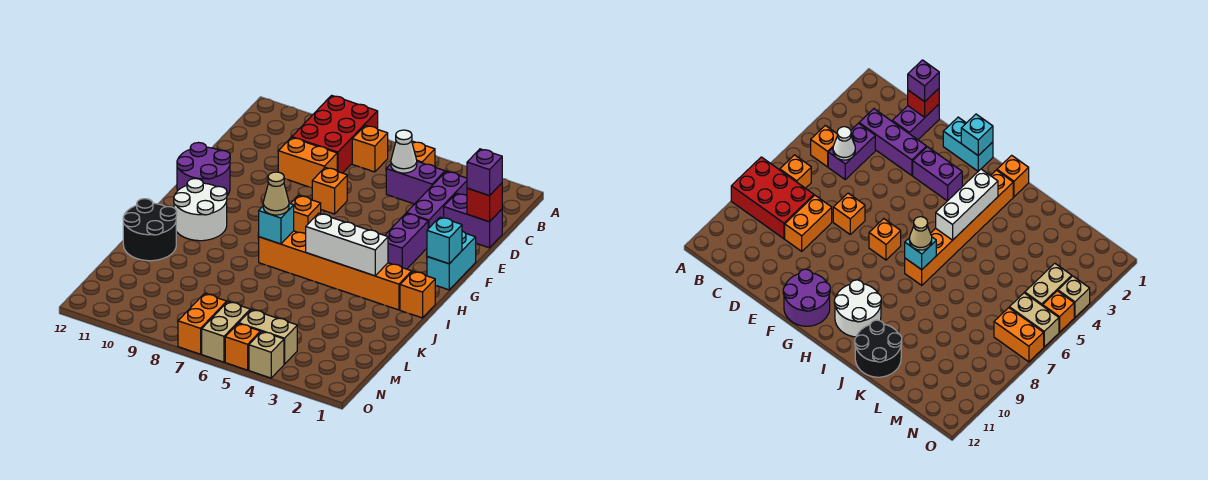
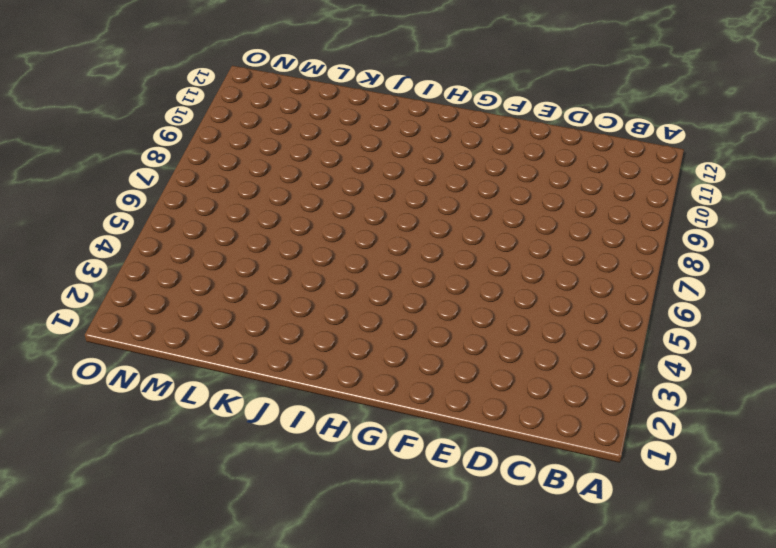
none -> red 2x3 brick [292,95,378,173]
none -> orange 1x1 brick [412,141,435,167]
none -> orange 1x1 brick [352,125,388,172]

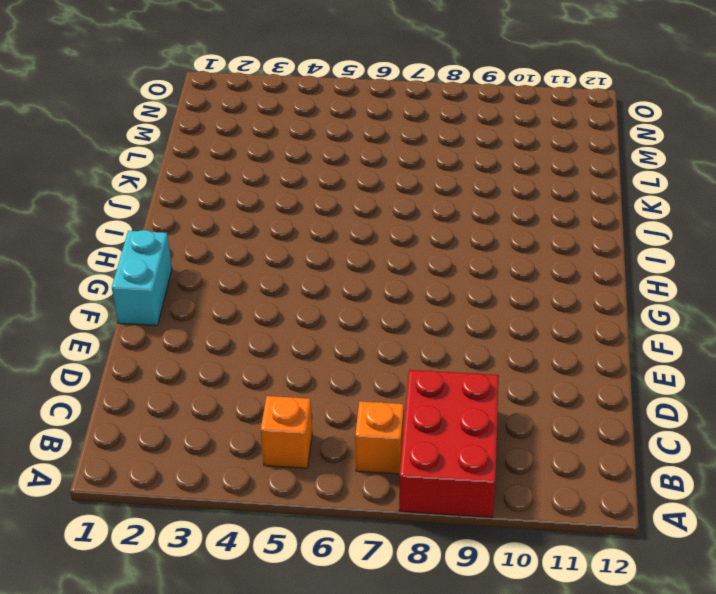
none -> purple 1x3 brick [407,171,467,229]
none -> purple 1x2 brick [386,161,445,204]
none -> purple 1x2 brick [444,193,502,248]

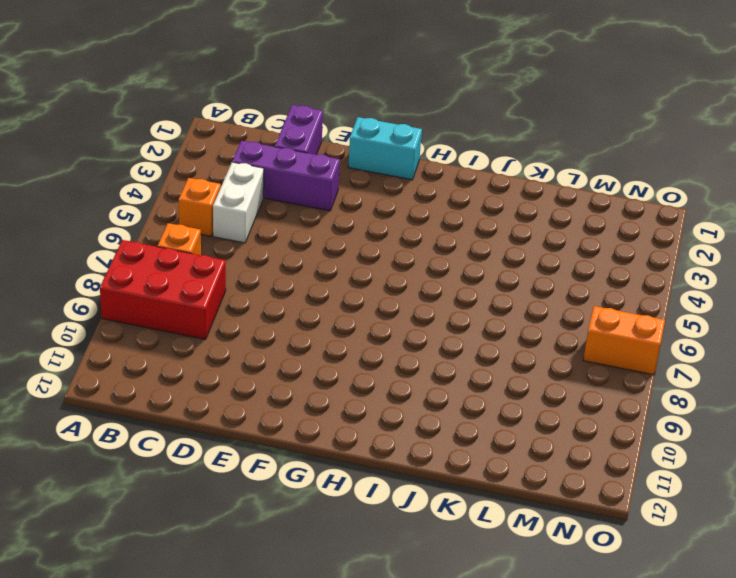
white 1x2 brick [213,162,264,243] -> purple 1x2 brick [386,161,445,204]
none -> orange 1x2 brick [278,137,337,188]
none -> orange 1x1 brick [312,167,347,214]
none -> purple 1x2 brick [385,213,428,269]

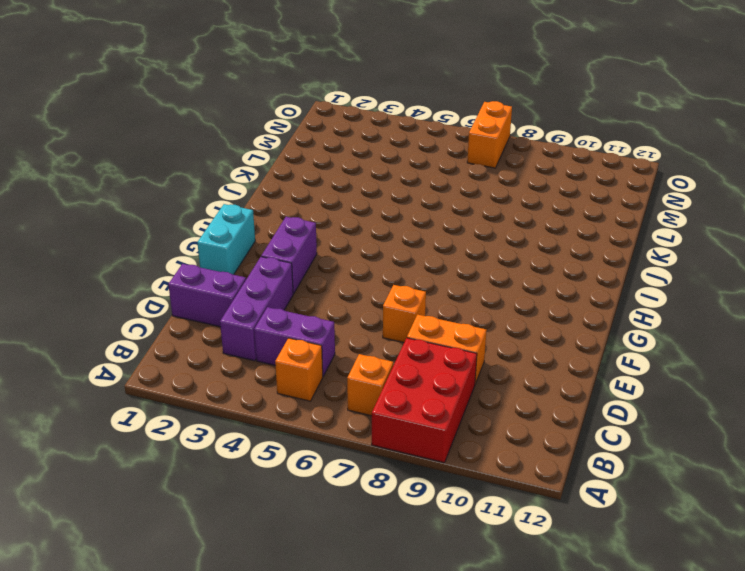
none -> purple 2x2 round brick [177,143,230,195]
none -> orange 1x1 brick [290,195,321,234]
none -> white 2x2 round brick [174,179,227,241]

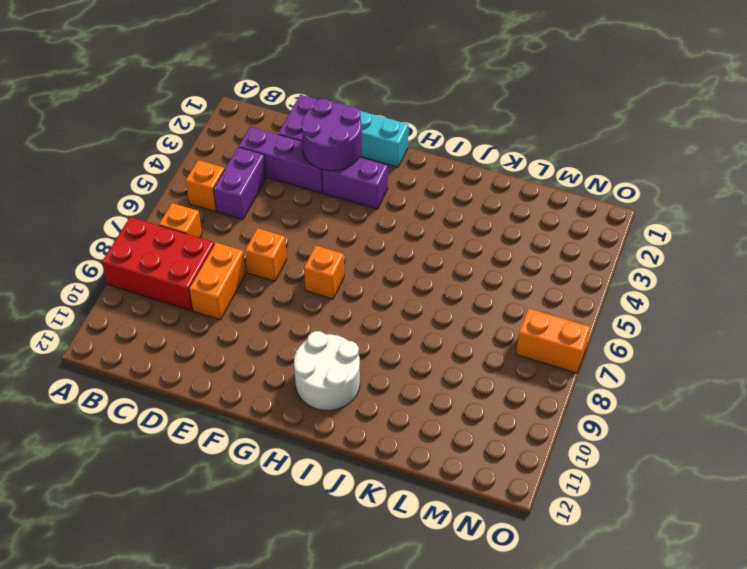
purple 2x2 round brick [302,99,362,171] -> purple 2x2 round brick moved to [177,143,230,195]
none -> orange 1x1 brick [400,271,435,318]
none -> orange 1x6 brick [259,231,412,310]
none -> black 2x2 round brick [123,199,177,261]

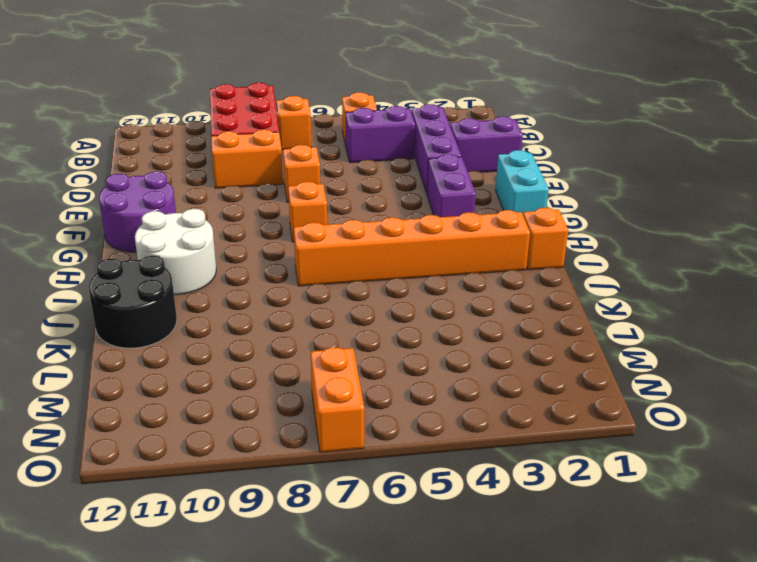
none -> tan 1x2 brick [239,309,297,364]
none -> tan 1x2 brick [202,302,250,362]
none -> tan 1x1 brick [249,332,284,378]

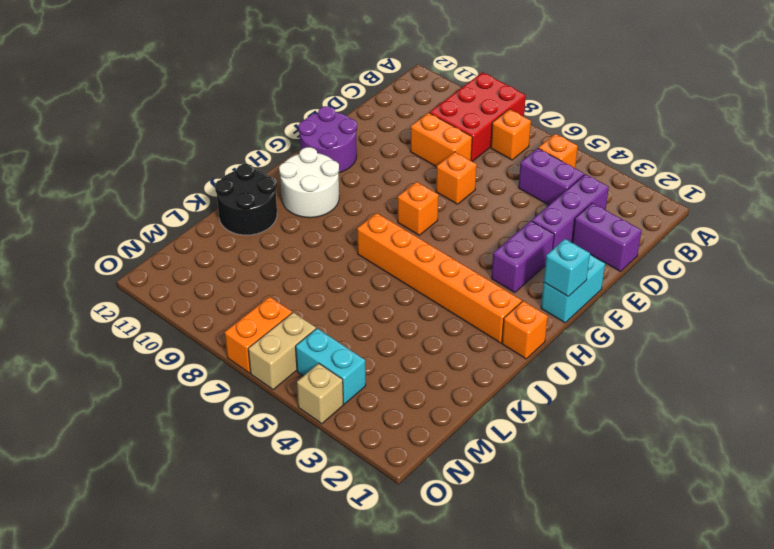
cyan 1x2 brick [296,328,366,404] -> tan 1x2 brick [239,309,297,364]
none -> orange 1x1 brick [225,323,260,370]
none -> white 1x1 cone [391,130,417,173]
none -> red 1x1 brick [467,183,502,222]

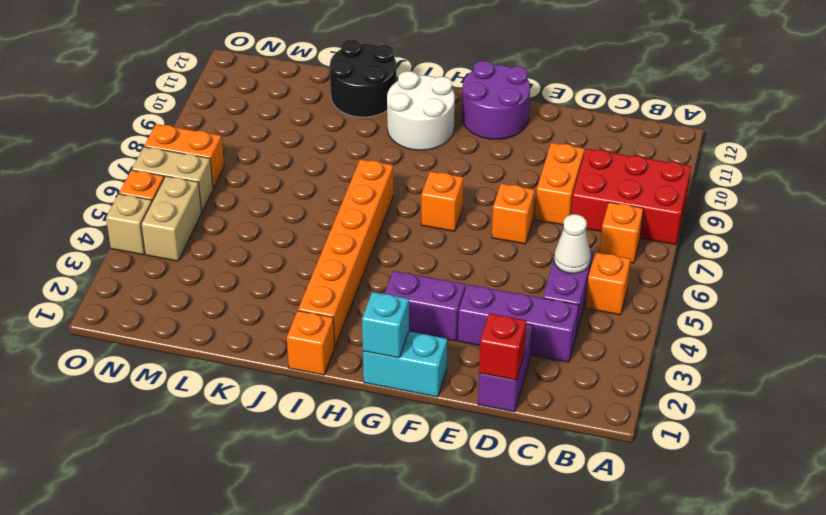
none -> white 1x3 brick [306,213,388,276]
none -> cyan 1x1 brick [259,203,294,244]
none -> purple 1x1 brick [467,149,502,196]

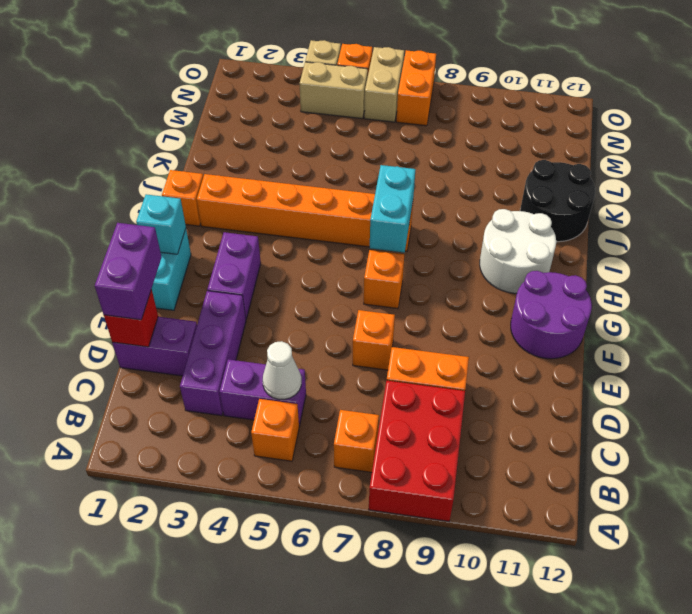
purple 1x2 brick [95,223,162,320] -> purple 1x1 brick [467,149,502,196]
cyan 1x2 brick [370,165,416,252] -> cyan 1x1 brick [259,203,294,244]
none -> white 1x3 brick [306,213,388,276]
none -> tan 1x1 cone [263,172,289,215]

